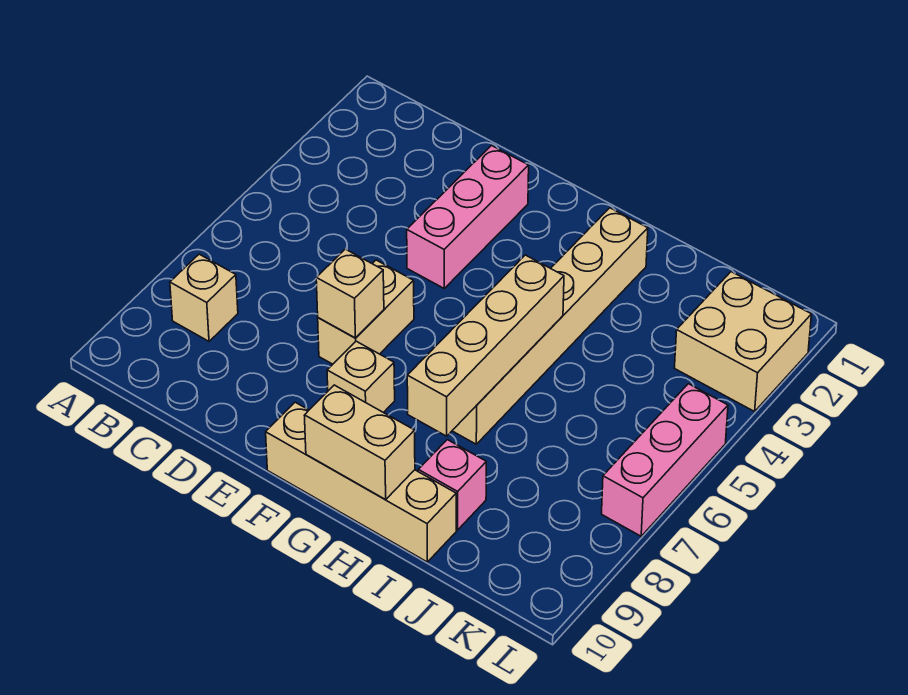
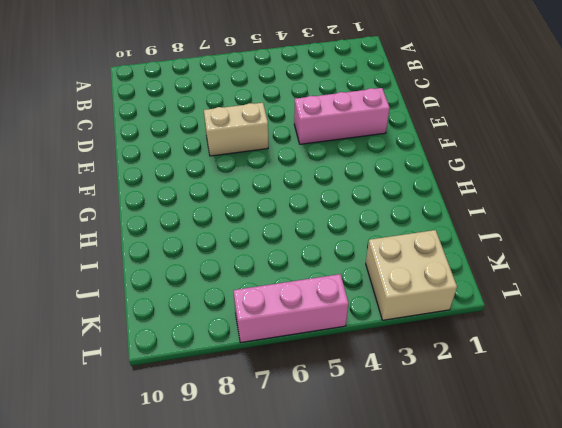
none -> tan 1x1 brick [170,254,238,341]
none -> tan 1x1 brick [327,341,395,413]
none -> tan 1x4 brick [266,402,456,562]

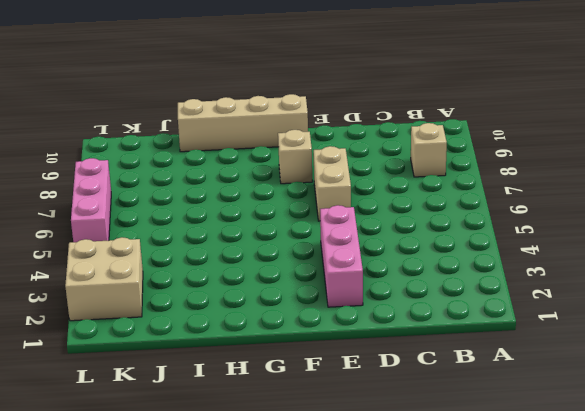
none -> tan 1x6 brick [452,208,648,444]
none -> pink 1x1 brick [418,440,486,530]
none -> tan 1x1 brick [316,249,384,338]

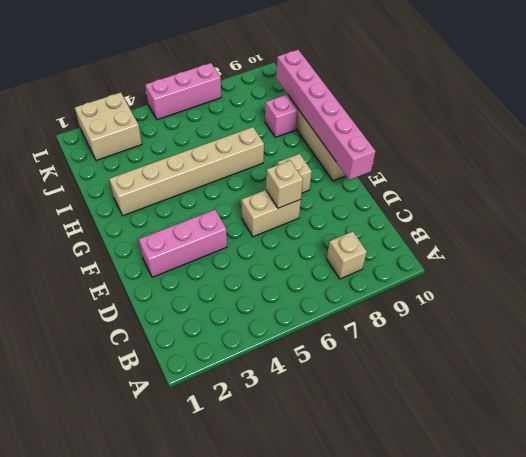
pink 1x6 brick [276,50,376,180] -> tan 1x2 brick [304,385,415,499]
none -> tan 1x4 brick [407,255,564,436]

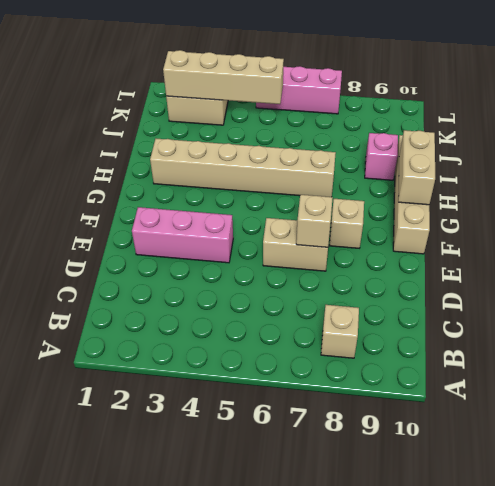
tan 1x4 brick [163,50,284,104] -> tan 1x4 brick moved to [407,255,564,436]

